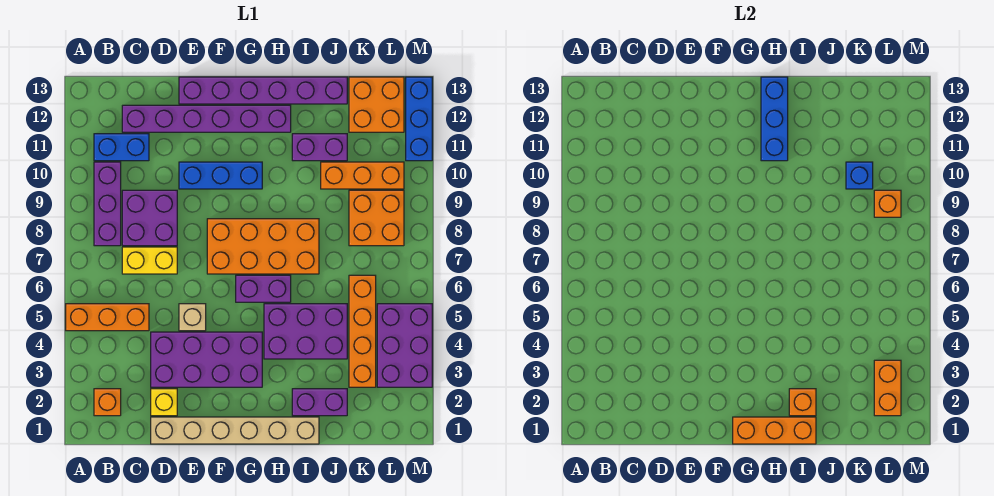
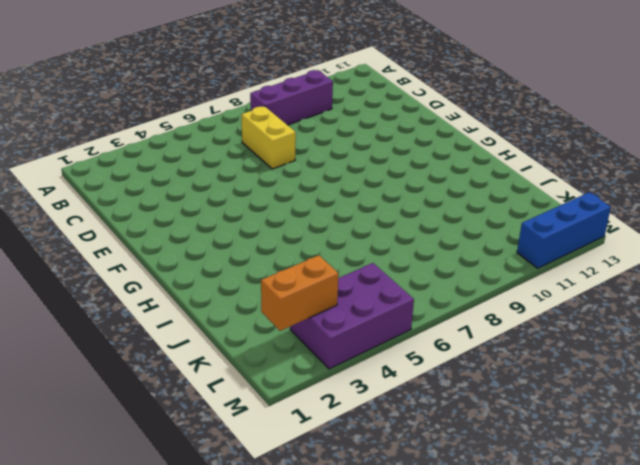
none -> orange 1x3 brick [66,304,149,331]
none -> orange 1x1 brick [94,389,121,416]
none -> blue 1x2 brick [94,134,149,161]
none -> purple 2x2 brick [122,190,177,246]

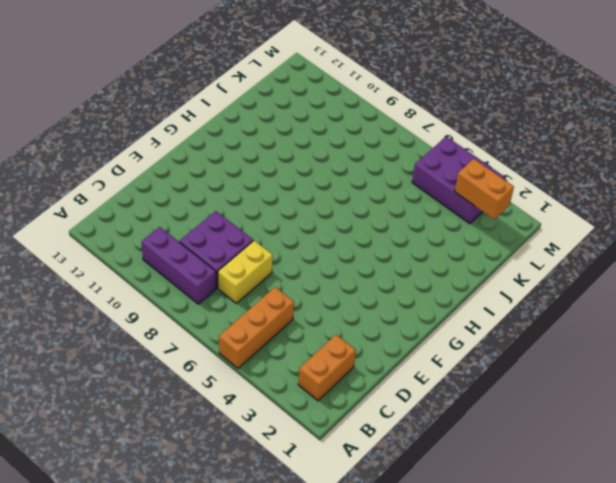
orange 1x2 brick [298,335,356,401] -> orange 1x1 brick [94,389,121,416]
none -> blue 1x2 brick [94,134,149,161]
none -> purple 1x6 brick [122,105,291,132]
none -> tan 1x6 brick [151,417,319,444]
none -> yellow 1x1 brick [151,389,177,416]

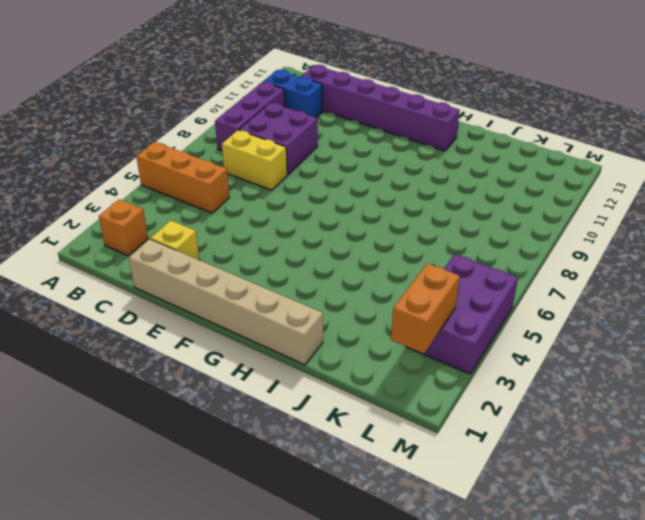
none -> purple 2x4 brick [151,332,262,387]
none -> tan 1x1 brick [179,304,206,331]
none -> blue 1x3 brick [179,162,262,189]
none -> purple 1x6 brick [179,77,347,104]

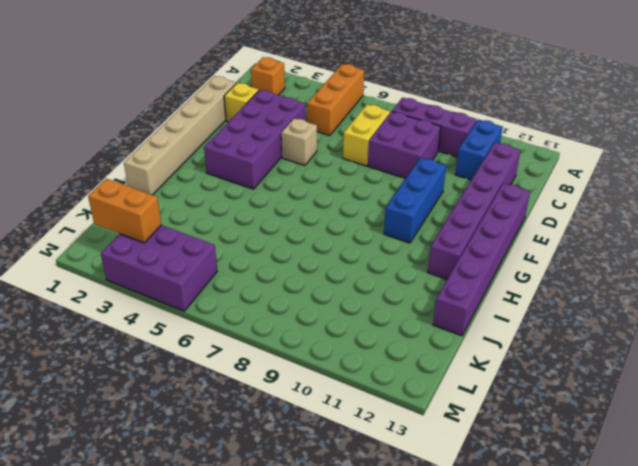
none -> orange 2x4 brick [207,219,319,274]
none -> purple 1x2 brick [236,275,291,302]
none -> purple 2x3 brick [264,304,347,359]
none -> purple 1x2 brick [292,389,347,416]

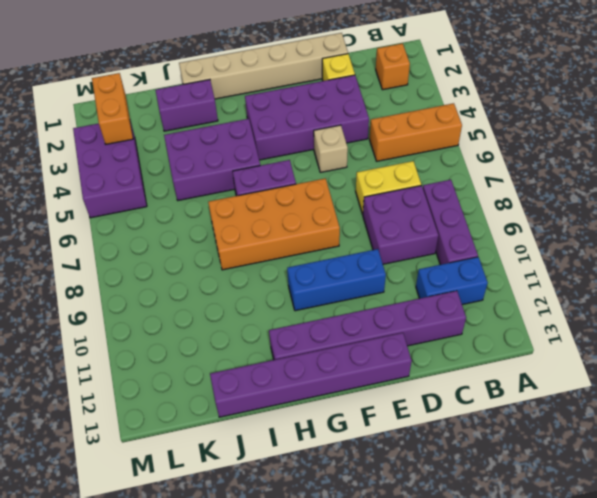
none -> purple 1x2 brick [292,134,347,161]
none -> orange 1x3 brick [321,162,404,189]
none -> orange 1x4 brick [349,275,376,387]
none -> orange 2x2 brick [349,190,404,246]

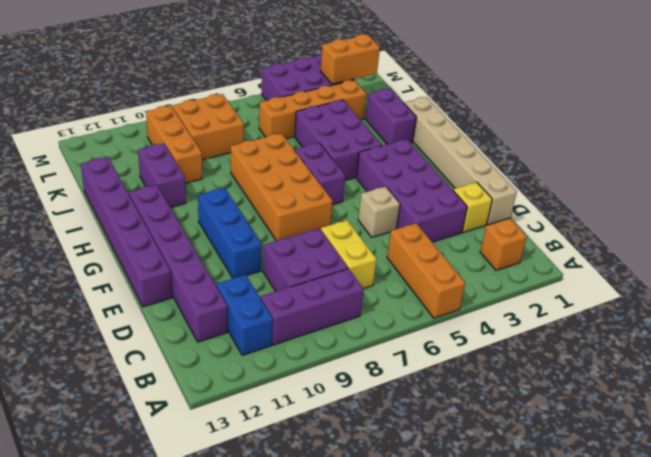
none -> orange 2x2 brick [349,77,404,132]
none -> blue 1x3 brick [406,77,432,161]
none -> orange 1x3 brick [733,417,816,444]
none -> blue 1x3 brick [761,77,788,161]

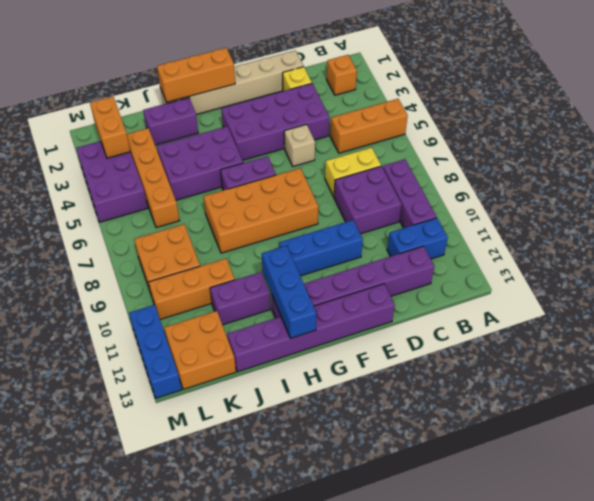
none -> orange 1x1 brick [789,389,816,416]
none -> blue 1x1 brick [846,162,873,189]
none -> orange 1x1 brick [874,190,901,217]

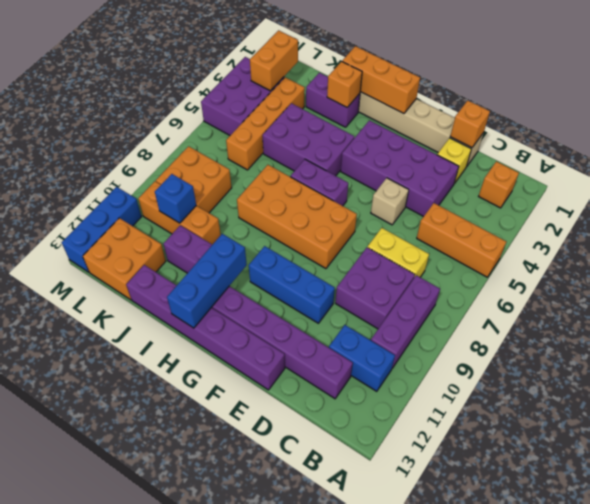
orange 1x1 brick [450,100,490,148] -> orange 1x1 brick moved to [874,190,901,217]

